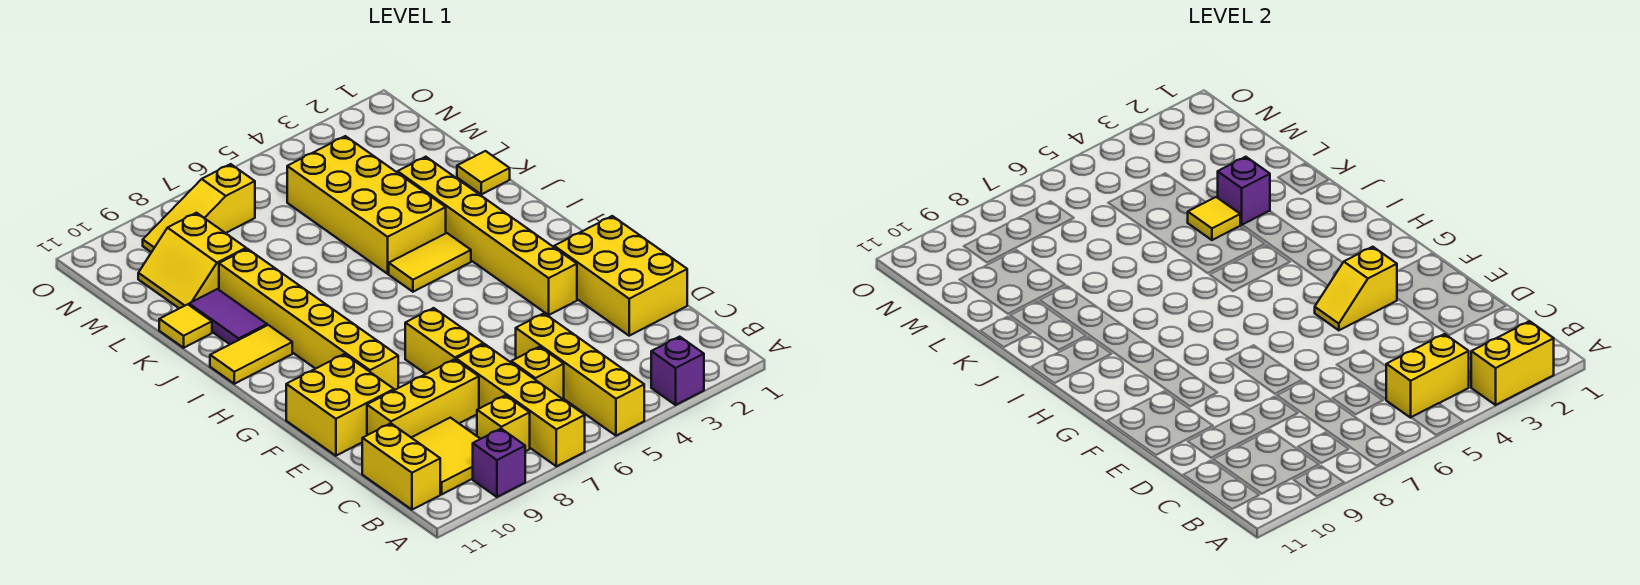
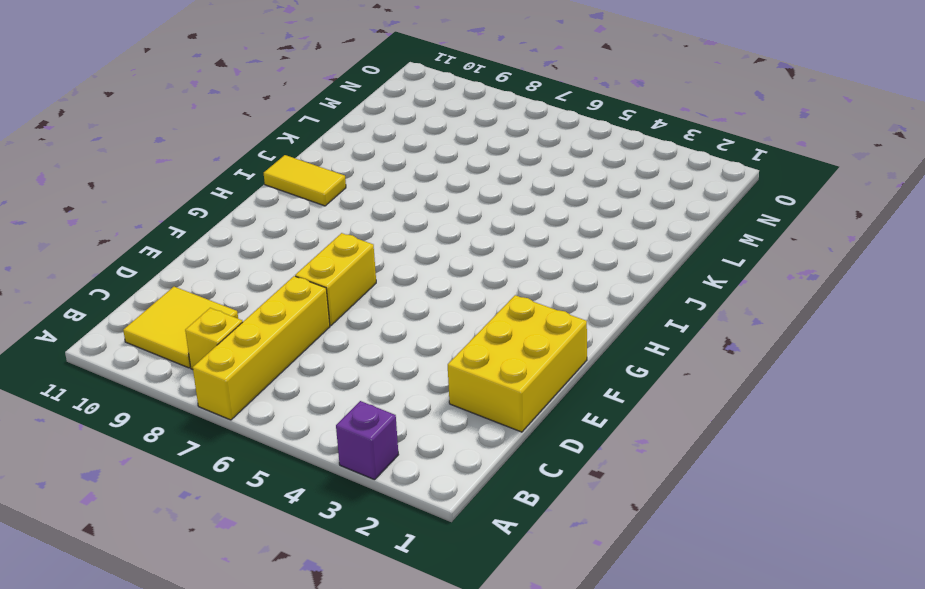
none -> yellow 1x4 brick [516,313,644,436]
none -> purple 1x1 brick [473,429,525,497]
none -> yellow 1x2 brick [362,423,440,510]

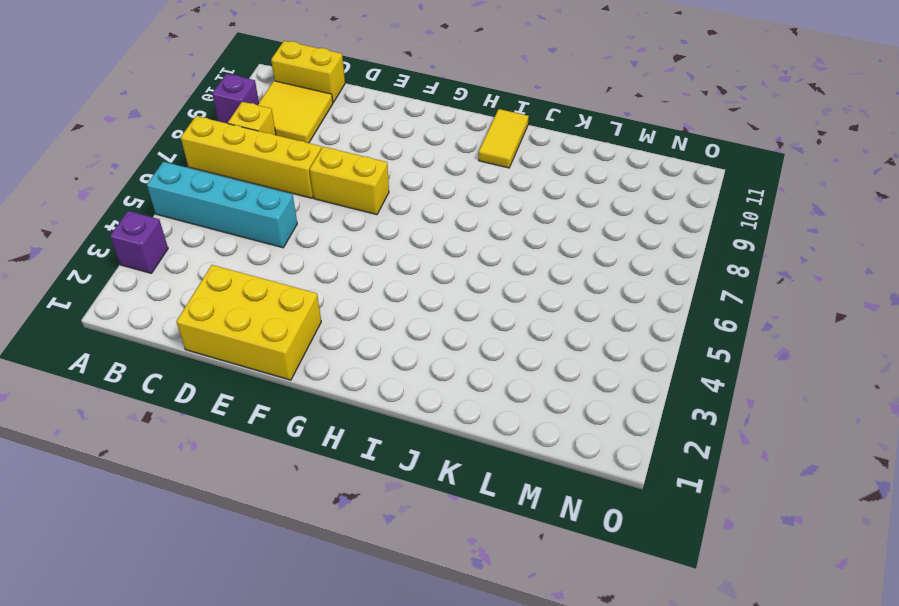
cyan 1x4 brick [147,162,297,248] -> yellow 1x4 brick [516,313,644,436]
none -> yellow 1x1 brick [511,347,564,400]
none -> yellow 1x3 brick [367,359,479,437]
none -> yellow 2x2 brick [286,354,394,456]

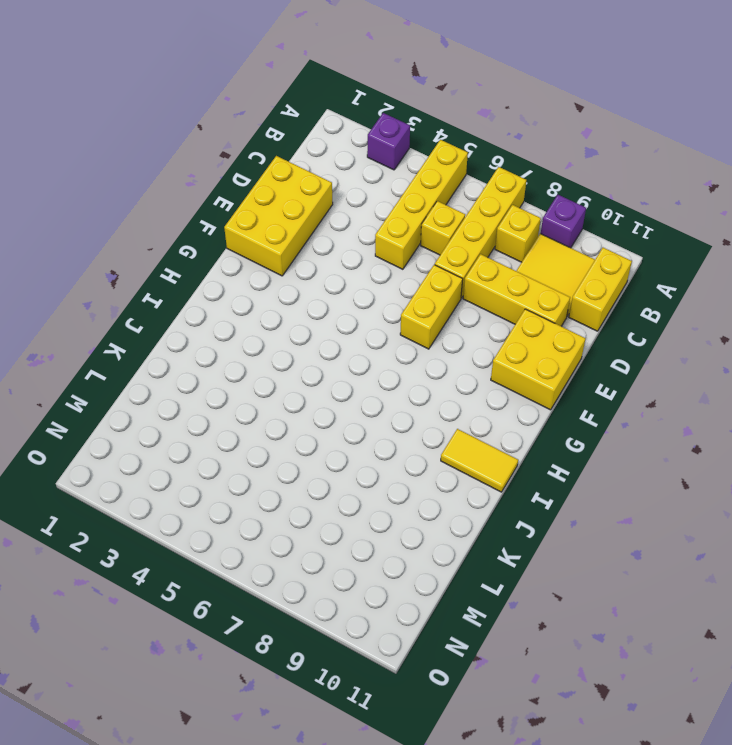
none -> yellow 1x6 brick [398,157,577,315]
none -> yellow 1x6 brick [219,249,398,390]
none -> yellow 1x2 tile [389,233,471,292]

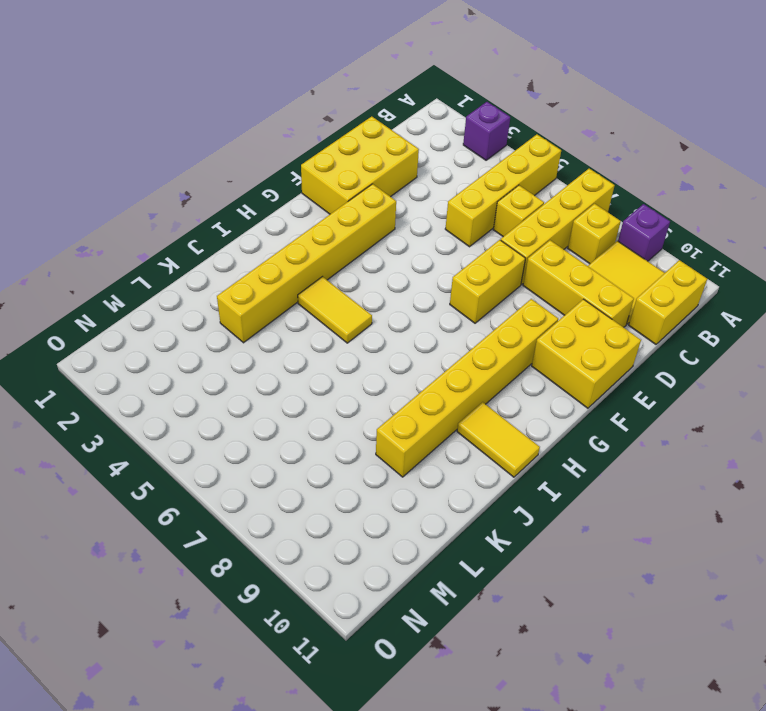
none -> yellow 2x4 brick [287,136,446,274]
none -> purple 1x2 tile [189,289,267,344]
none -> yellow 1x1 tile [457,151,510,194]

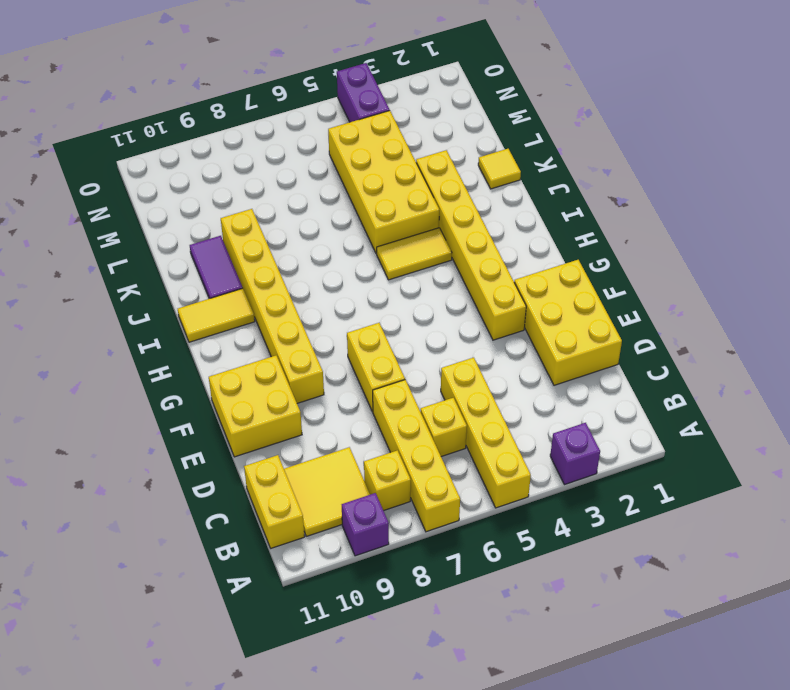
purple 1x2 brick [337,63,390,122] -> none
none -> yellow 1x3 brick [367,359,479,437]
none -> yellow 1x1 tile [159,304,212,348]
none -> yellow 2x2 slope [138,213,246,308]

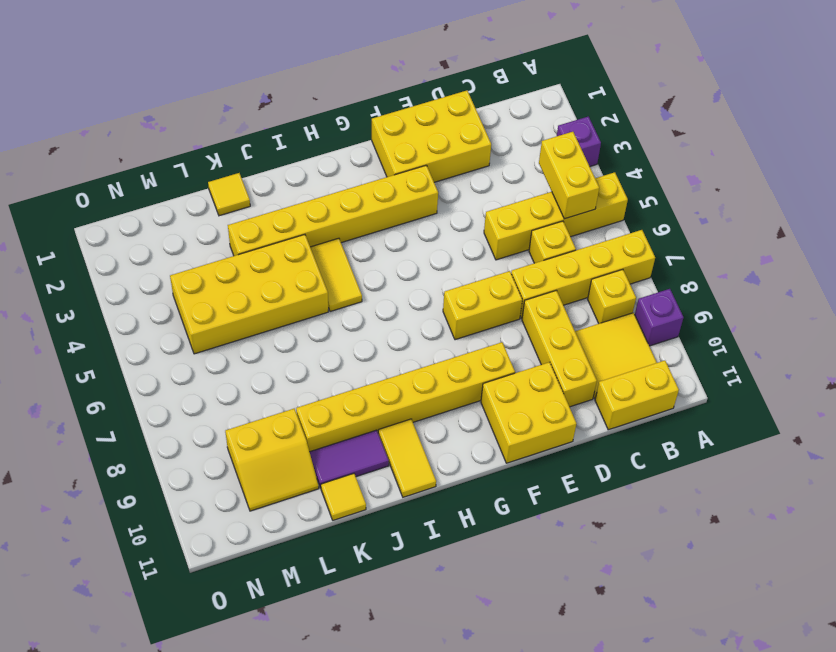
none -> yellow 1x3 slope [143,164,255,252]
none -> yellow 1x2 brick [1471,321,1554,405]
none -> yellow 1x2 slope [1315,247,1397,330]

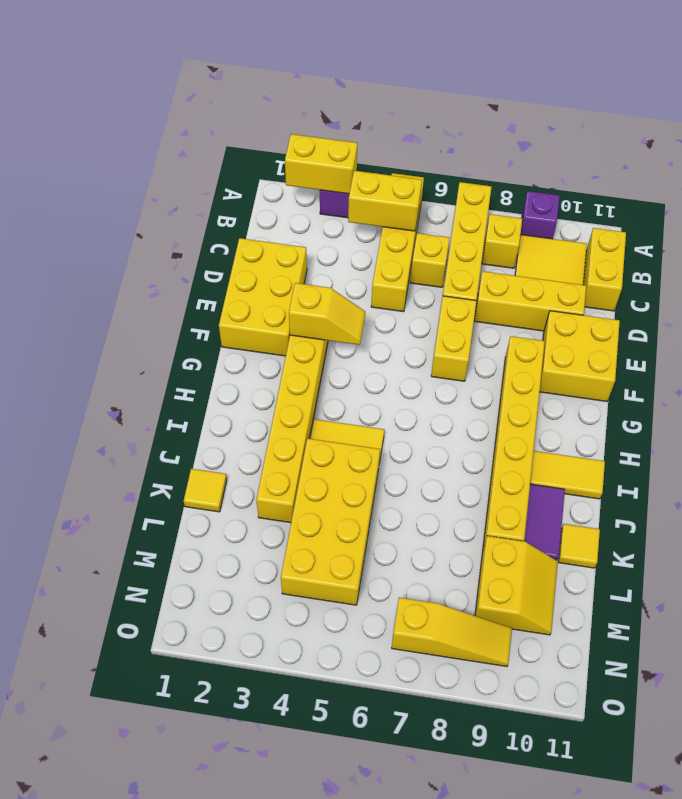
none -> purple 1x1 brick [1218,157,1270,225]
none -> yellow 1x1 tile [1188,197,1240,240]

